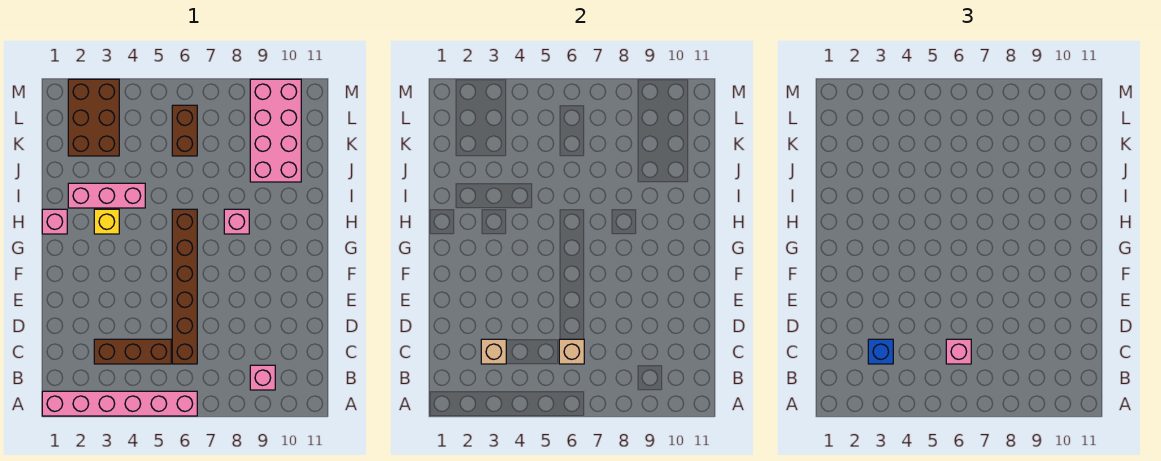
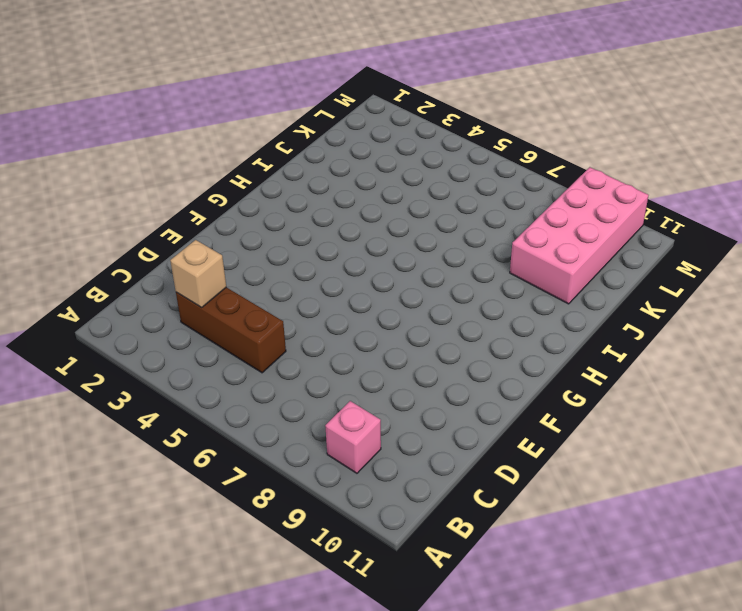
none -> pink 1x6 brick [42,391,197,416]
none -> brown 1x6 brick [172,209,197,364]
none -> pink 1x1 brick [42,209,67,234]

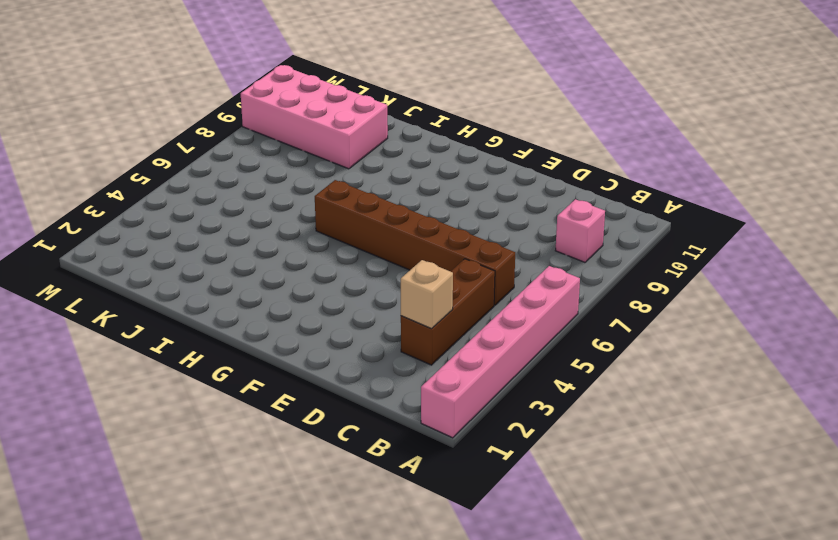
none -> pink 1x1 brick [42,209,67,234]
none -> yellow 1x1 brick [94,209,119,234]
none -> pink 1x1 brick [224,209,249,234]

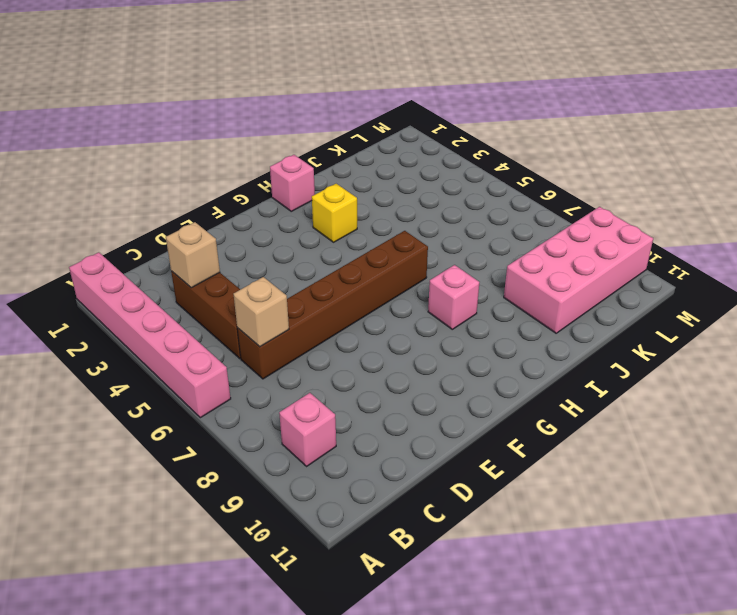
none -> pink 1x3 brick [68,183,145,208]
none -> brown 2x3 brick [68,79,119,156]
none -> brown 1x2 brick [172,105,197,156]

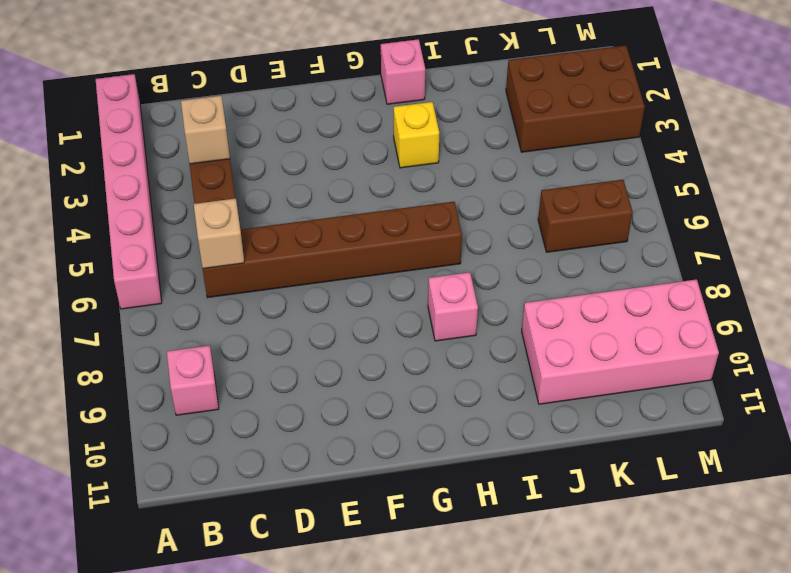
none -> pink 1x3 brick [68,183,145,208]
none -> blue 1x1 brick [868,339,893,364]
none -> pink 1x1 brick [946,339,971,364]

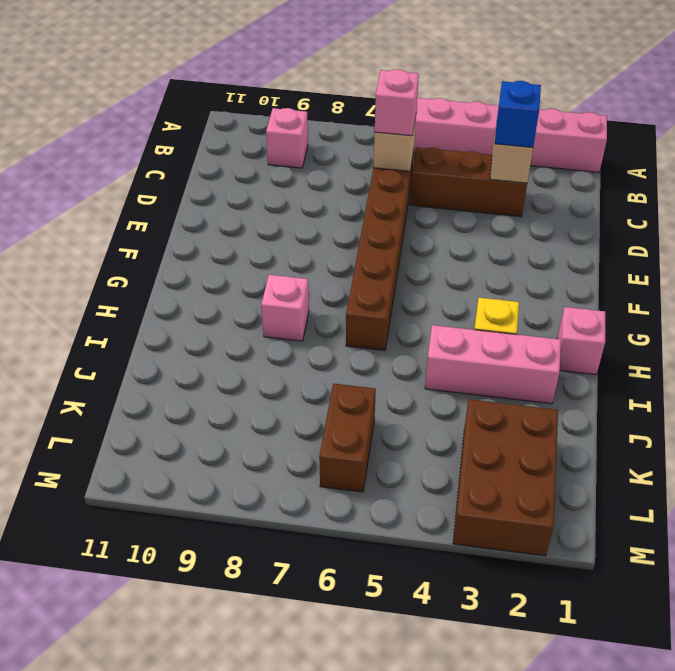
none -> pink 2x4 brick [250,79,301,182]

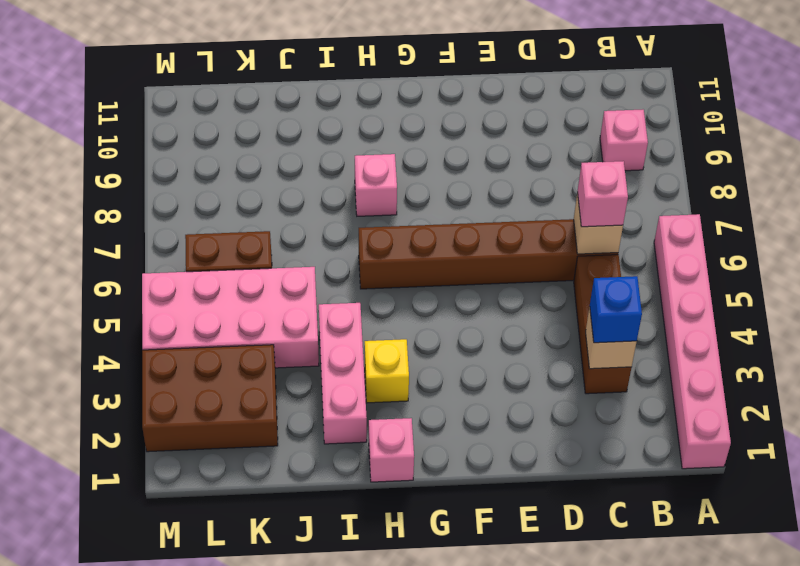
pink 2x4 brick [142,267,319,368] -> pink 2x4 brick moved to [250,79,301,182]

